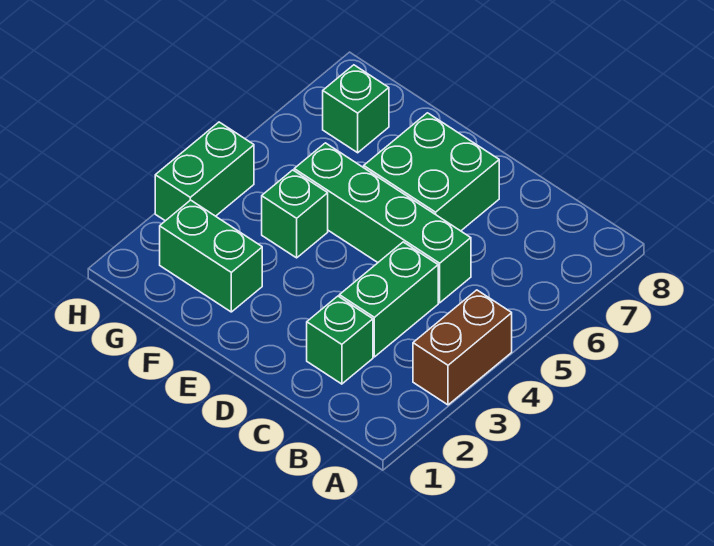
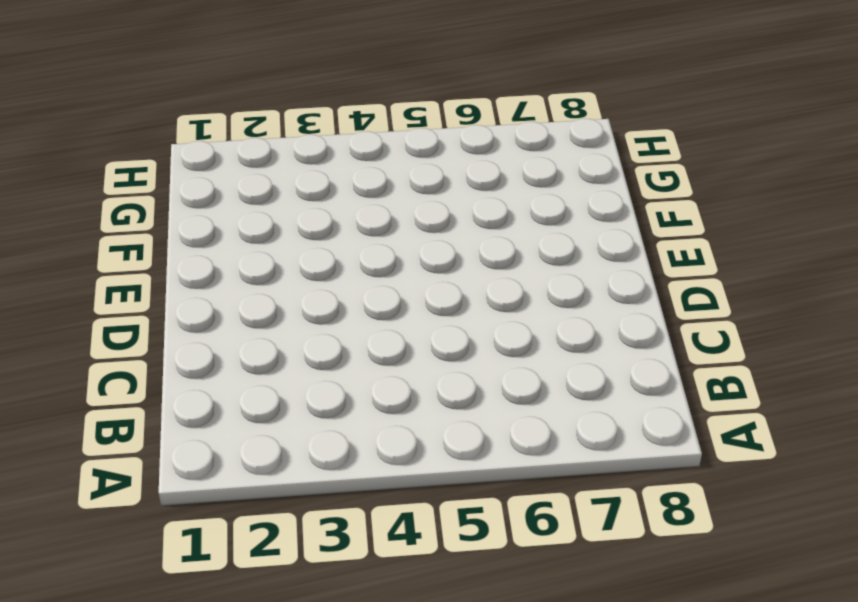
none -> brown 1x2 brick [413,290,512,405]
none -> green 1x1 brick [307,296,373,384]

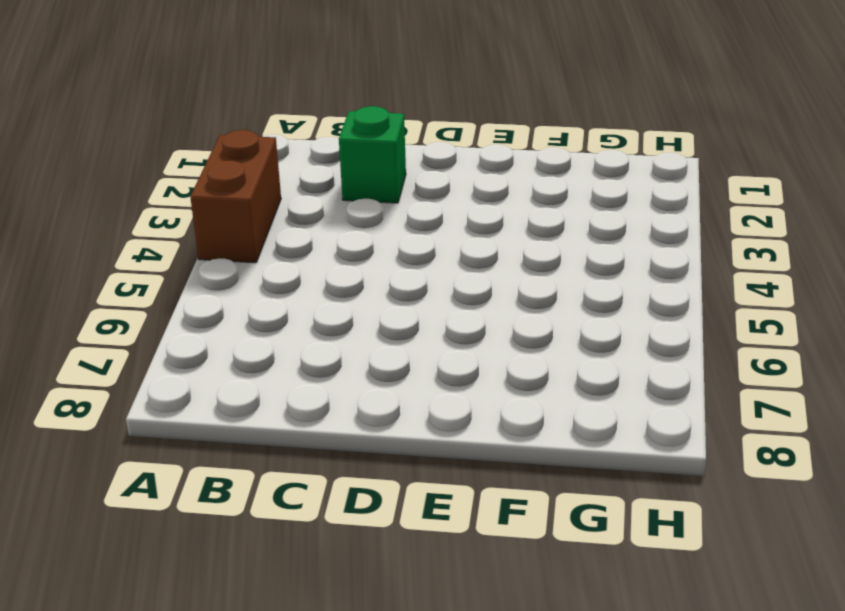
none -> green 1x2 brick [339,242,438,357]
none -> green 1x4 brick [294,143,471,303]

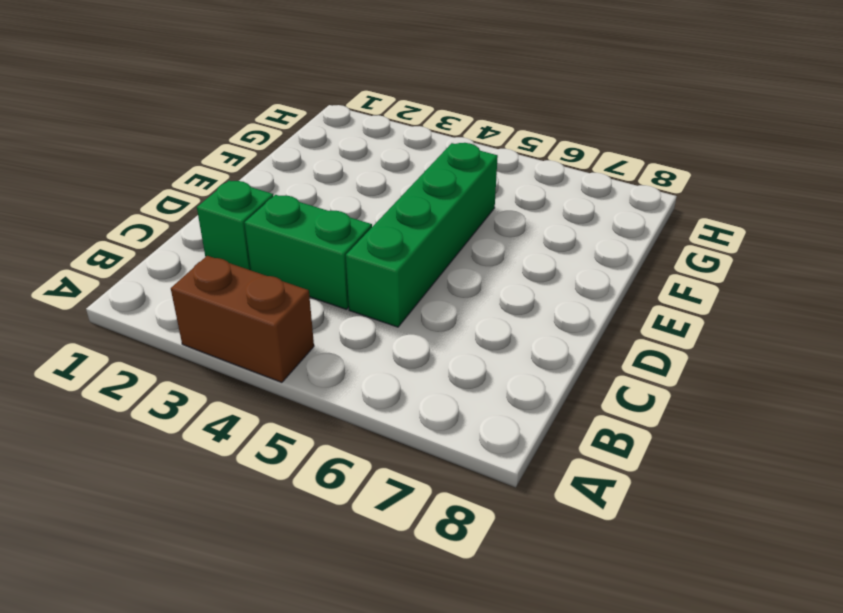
none -> green 2x2 brick [364,113,499,231]
none -> green 1x2 brick [160,200,262,312]

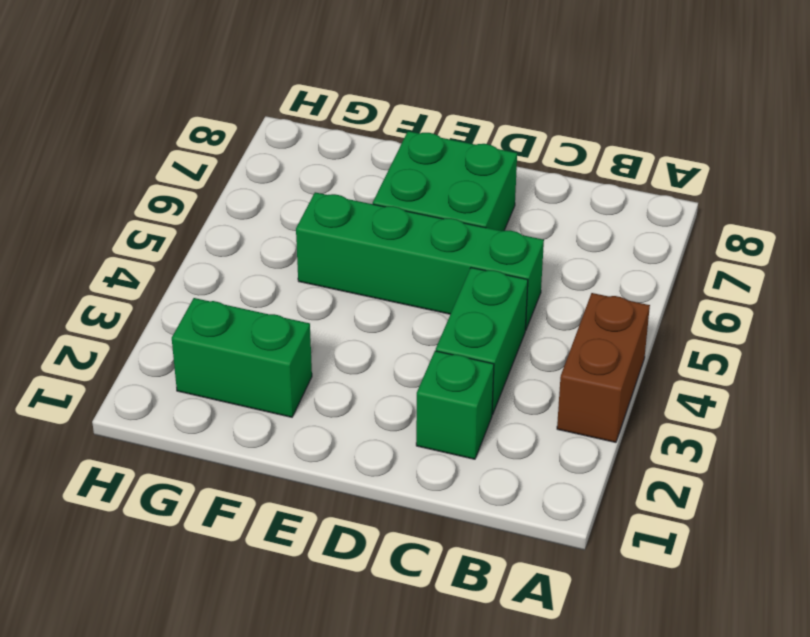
none -> green 1x1 brick [262,170,328,258]
none -> green 1x1 brick [323,65,389,153]

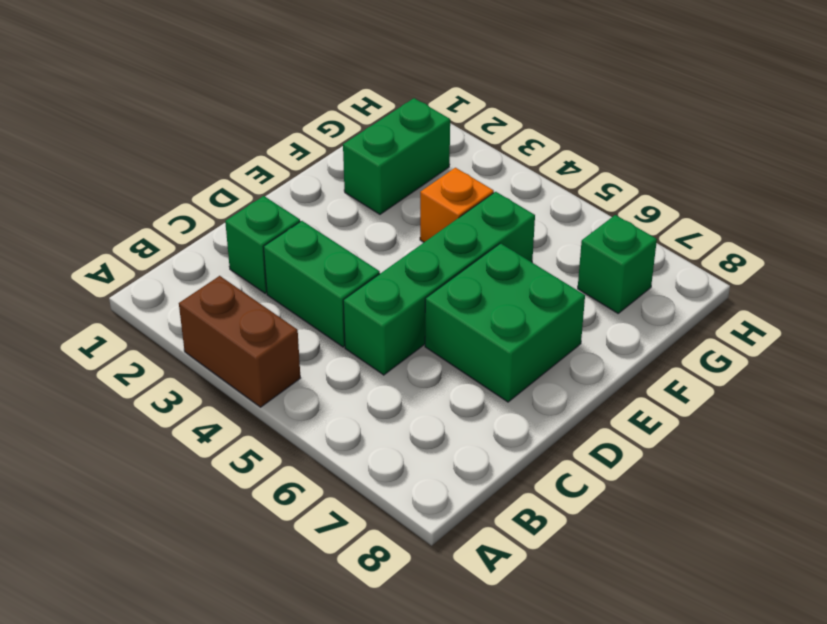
orange 1x1 brick [420,168,494,242] -> green 1x1 brick [262,170,328,258]
none -> green 1x2 brick [155,122,254,221]

